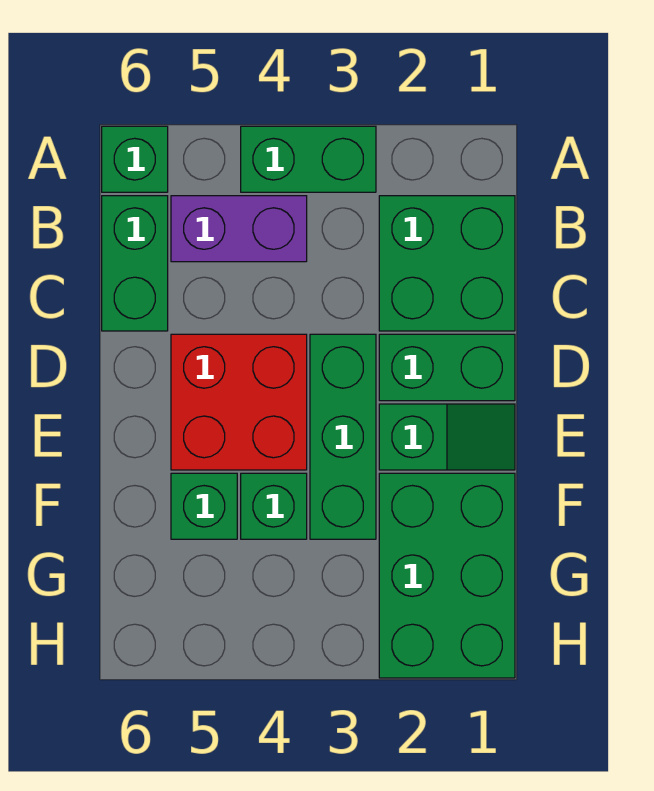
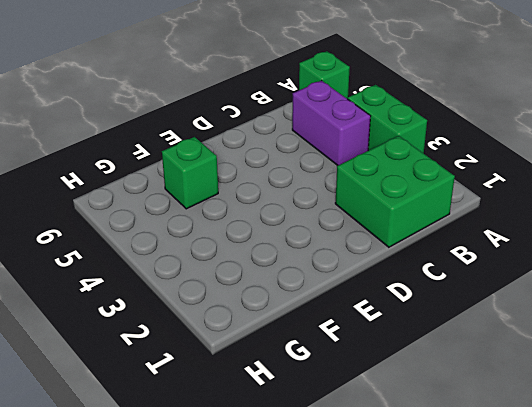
none -> green 1x2 brick [102,196,168,331]
none -> green 1x2 brick [379,334,515,401]
none -> green 1x3 brick [310,334,376,539]

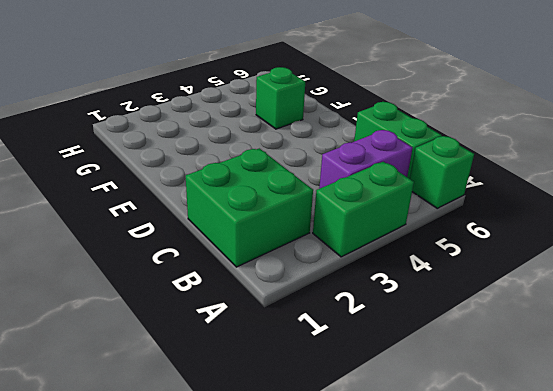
none -> green 1x2 brick [379,334,515,401]
none -> green 1x3 brick [310,334,376,539]
none -> red 2x2 brick [171,334,307,470]

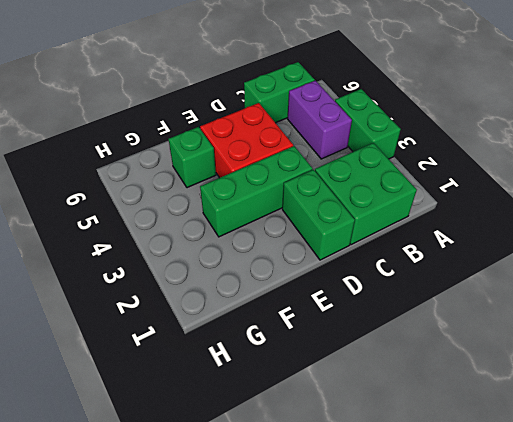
none -> green 1x1 brick [102,126,168,192]
none -> green 1x2 slope [379,404,515,470]
none -> green 2x3 brick [379,473,515,678]

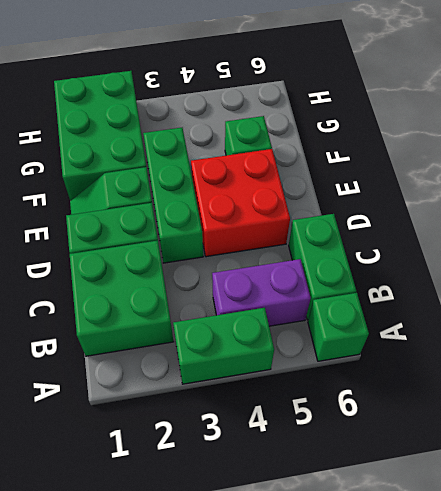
none -> green 1x1 brick [241,473,307,539]

